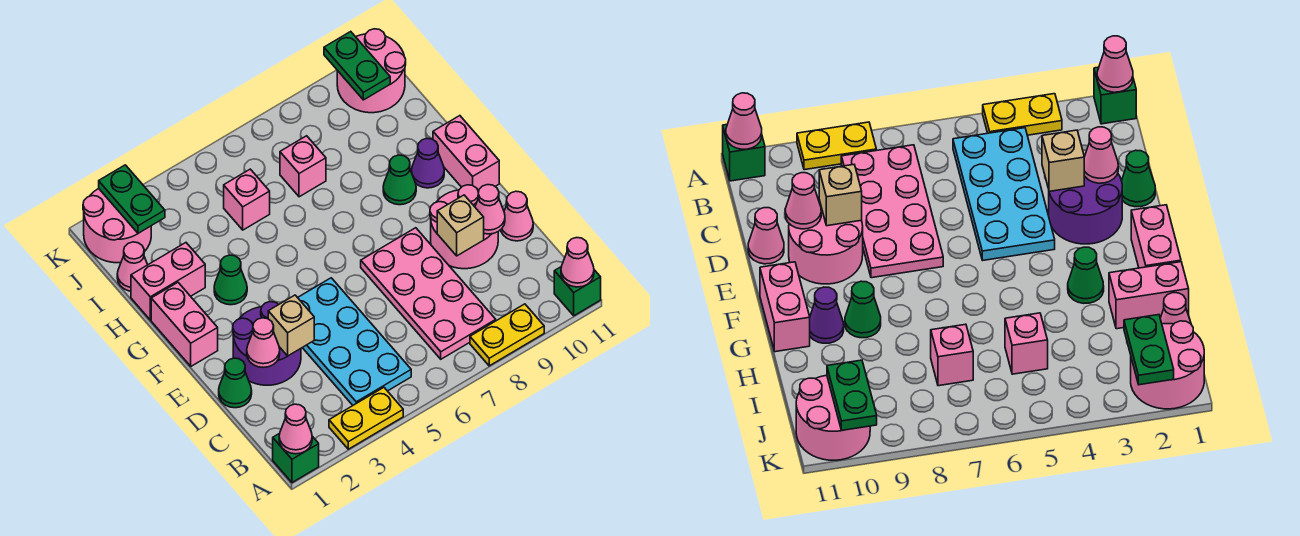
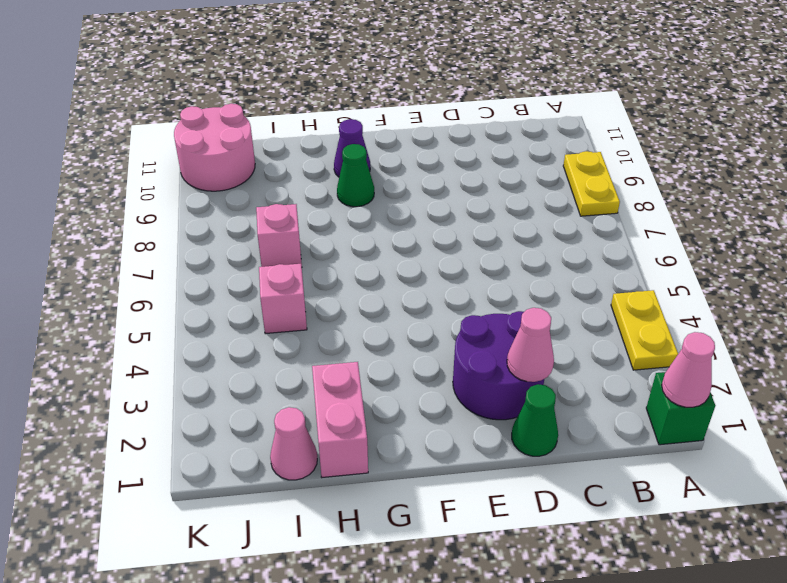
none -> green 1x1 brick [554,266,601,316]
none -> cyan 2x4 plate [298,278,411,405]
none -> pink 2x4 plate [361,228,496,359]

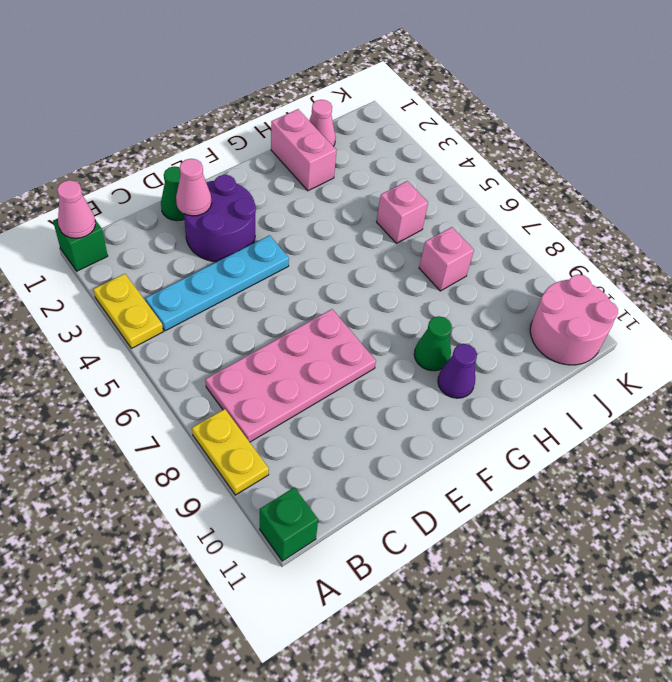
cyan 1x4 plate [145,235,289,331] -> cyan 2x4 plate [298,278,411,405]
none -> pink 2x2 round brick [430,185,498,269]
none -> pink 1x1 cone [501,191,533,241]
none -> pink 1x2 brick [151,283,218,366]

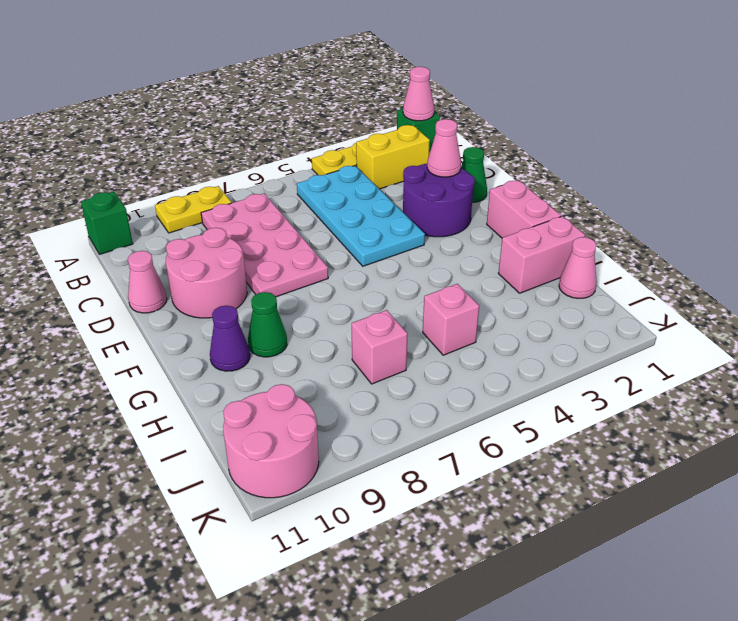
yellow 1x2 brick [356,125,430,189] -> none
none -> pink 1x2 brick [433,116,499,192]
none -> green 1x1 cone [214,255,247,305]
none -> pink 2x2 round brick [83,189,151,263]

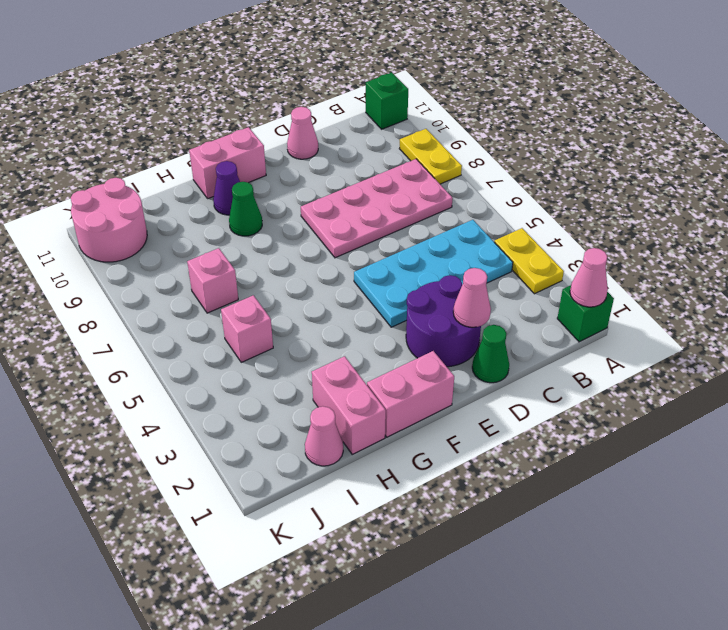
none -> pink 2x2 round brick [430,185,498,269]
none -> green 1x1 cone [214,255,247,305]
none -> pink 2x2 round brick [83,189,151,263]

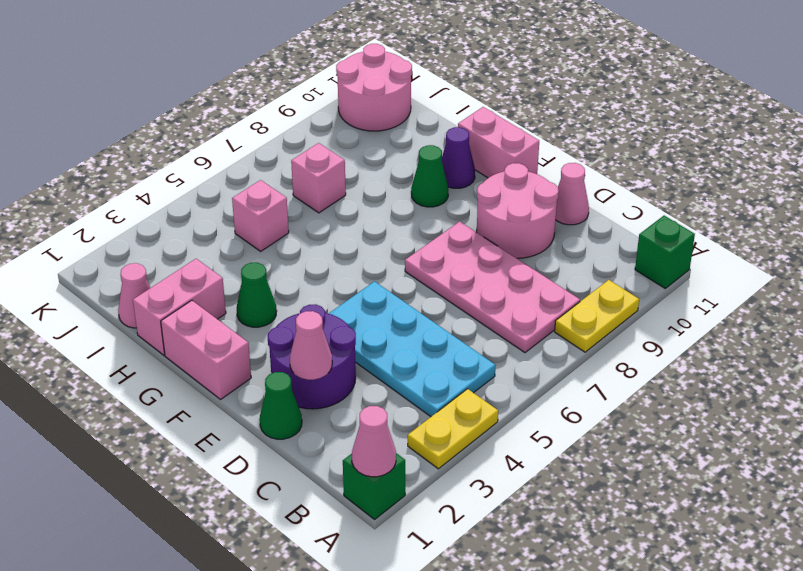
none -> pink 2x2 round brick [83,189,151,263]
none -> pink 1x1 cone [561,238,594,287]
none -> tan 1x1 brick [268,295,314,356]

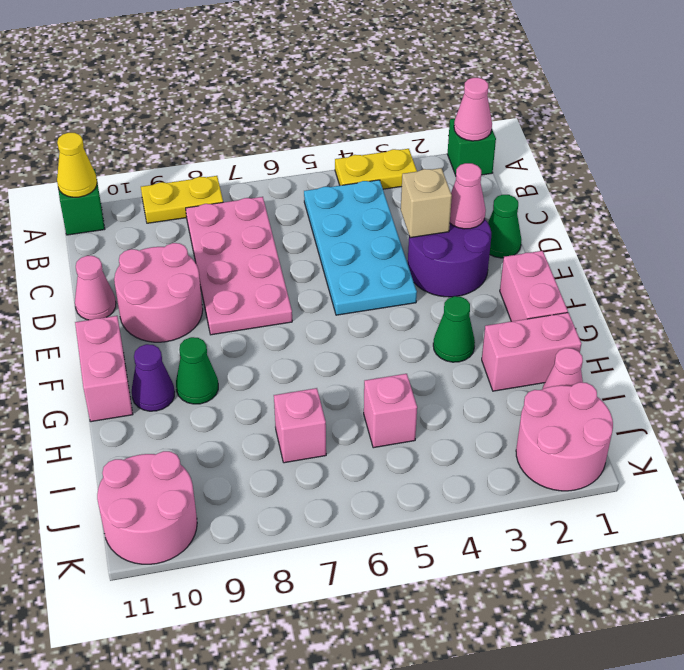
yellow 1x1 cone [57,133,97,197] -> pink 1x1 cone [561,238,594,287]
none -> tan 1x1 brick [437,195,484,256]
none -> pink 1x1 cone [475,185,505,234]
none -> green 1x2 plate [99,165,165,233]

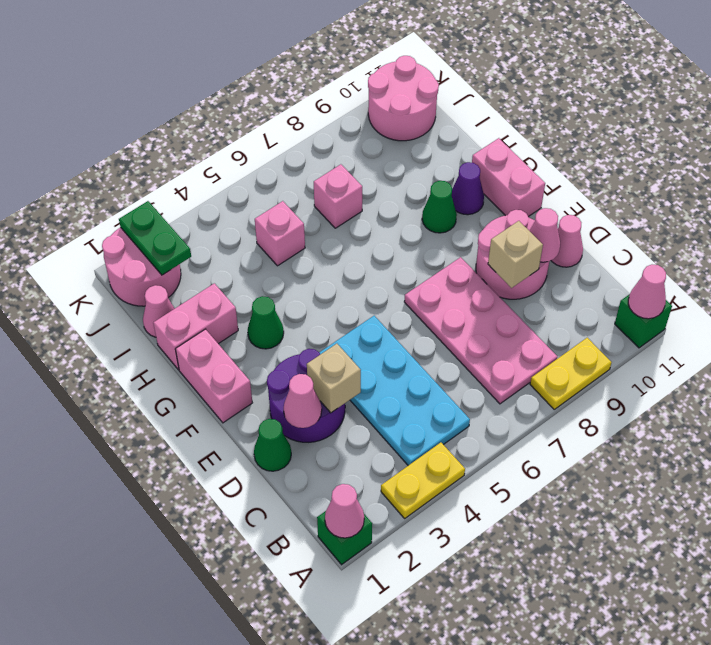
none -> green 1x2 plate [324,32,390,100]

